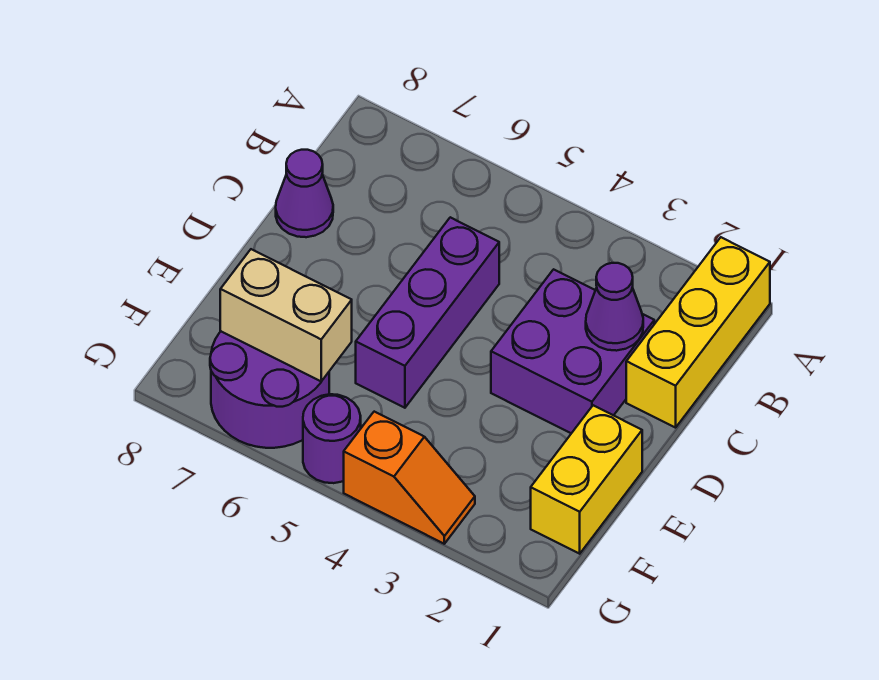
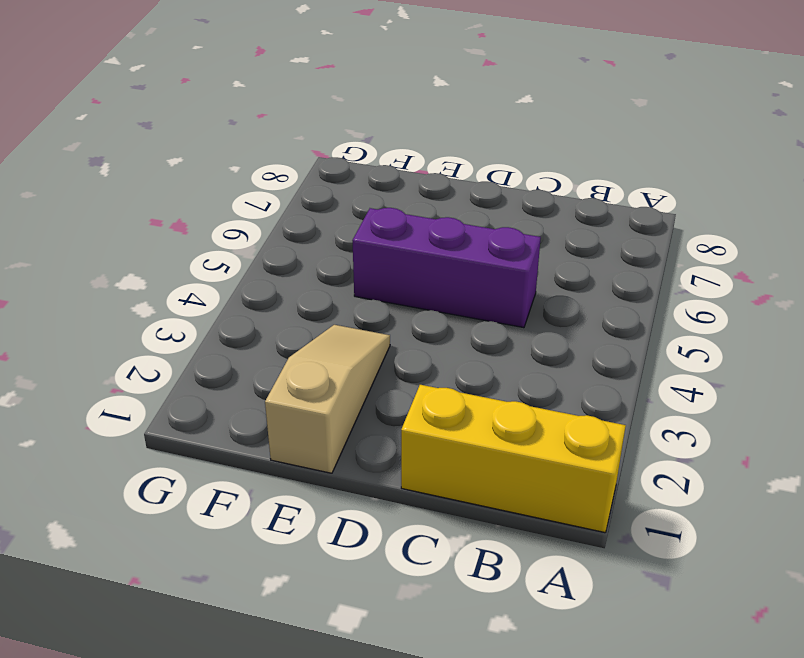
tan 1x3 slope [265,325,390,473] -> yellow 1x2 brick [531,405,642,554]
none -> purple 2x2 brick [491,269,654,433]
none -> purple 1x1 cone [276,150,333,237]

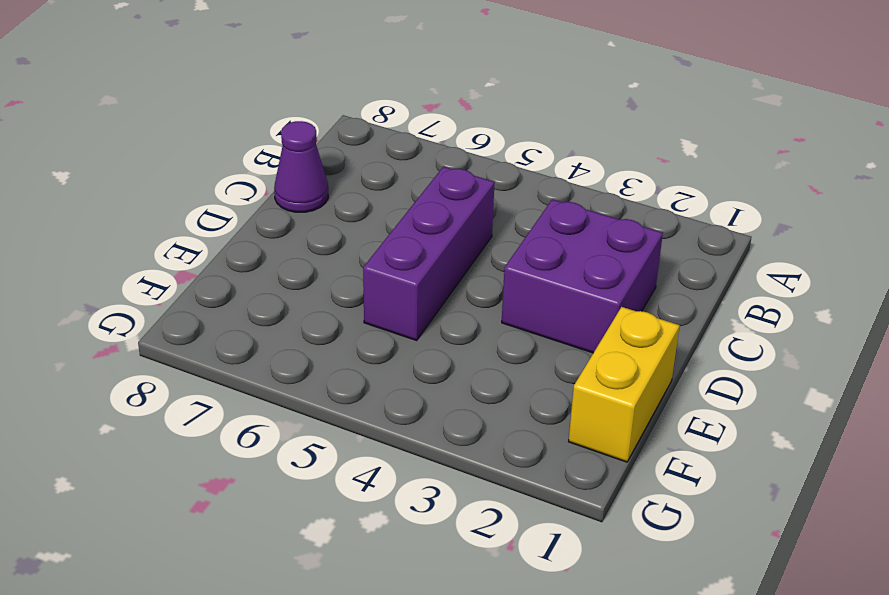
none -> yellow 1x3 brick [626,237,770,428]
none -> purple 2x2 round brick [210,332,329,448]

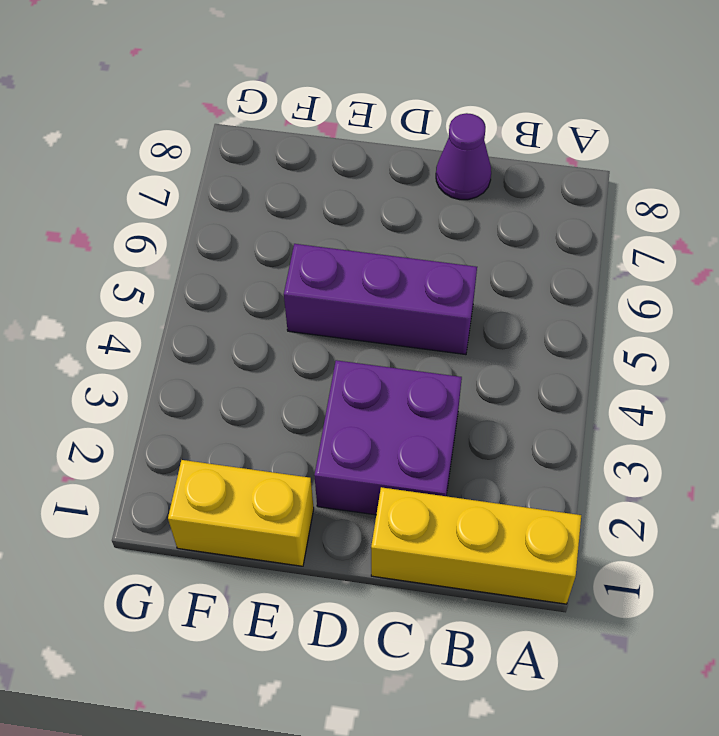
none -> purple 2x2 round brick [210,332,329,448]
none -> orange 1x2 slope [344,412,475,544]

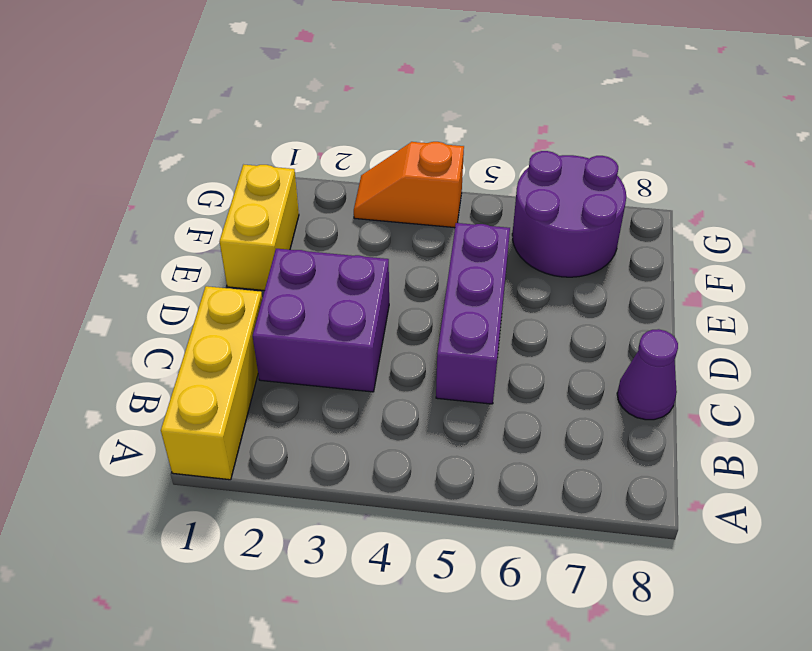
none -> purple 1x1 round brick [303,394,361,483]
none -> purple 1x1 cone [586,263,643,351]

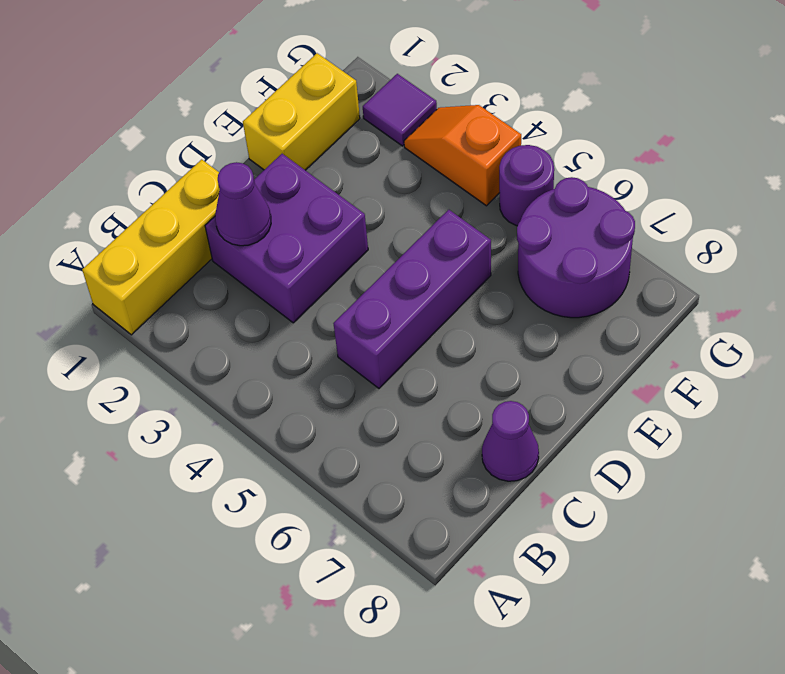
purple 1x1 tile [363,74,437,146] -> none
none -> tan 1x2 brick [220,249,352,381]

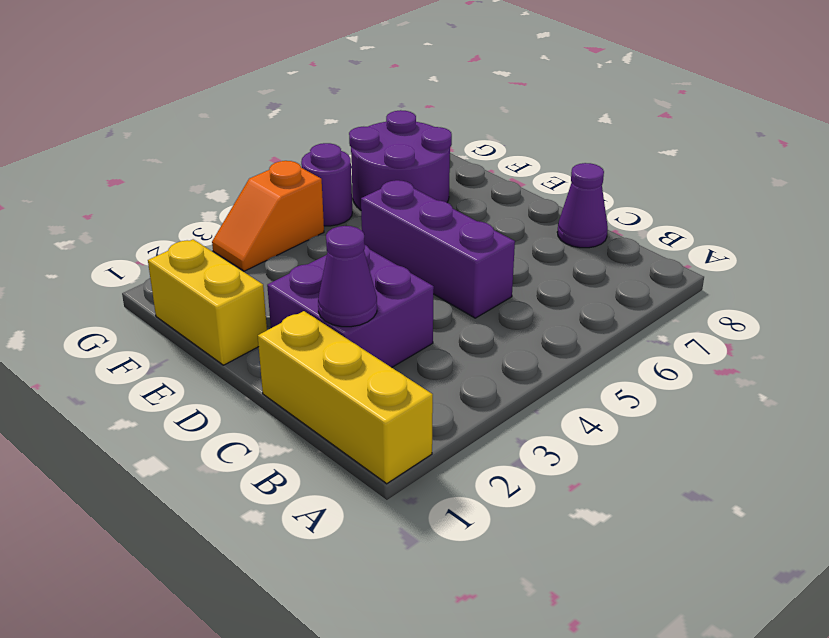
none -> tan 1x2 brick [220,249,352,381]

